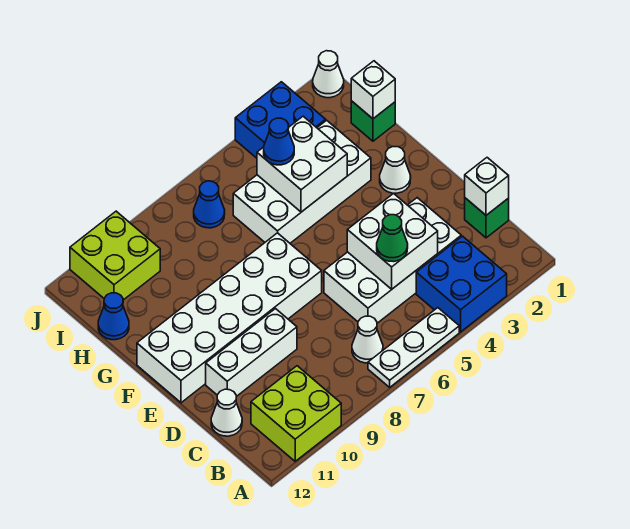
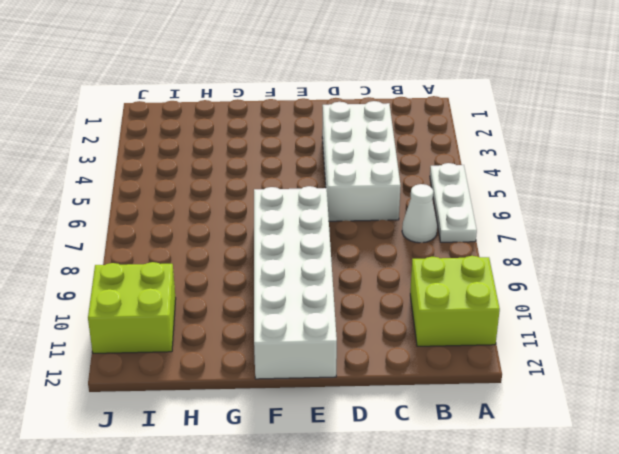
none -> blue 2x2 brick [416,236,507,332]
none -> green 1x1 brick [465,198,509,238]
none -> white 1x1 cone [211,389,242,436]

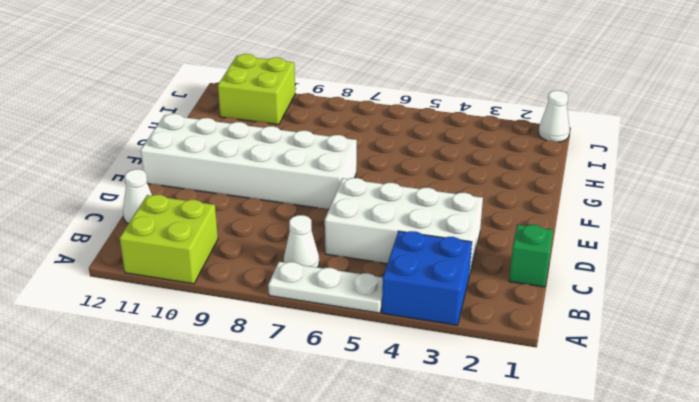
none -> white 1x3 brick [206,309,297,397]
none -> white 1x1 cone [380,147,411,193]
none -> white 2x4 brick [233,120,371,243]

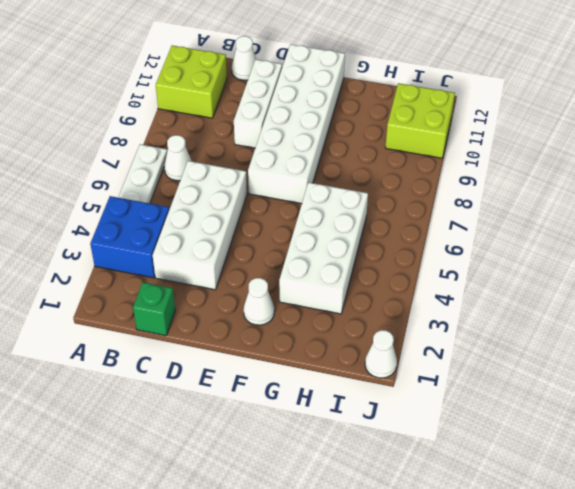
none -> green 1x1 brick [351,101,395,141]
none -> blue 1x1 cone [98,293,129,340]
none -> blue 2x2 brick [235,82,326,158]

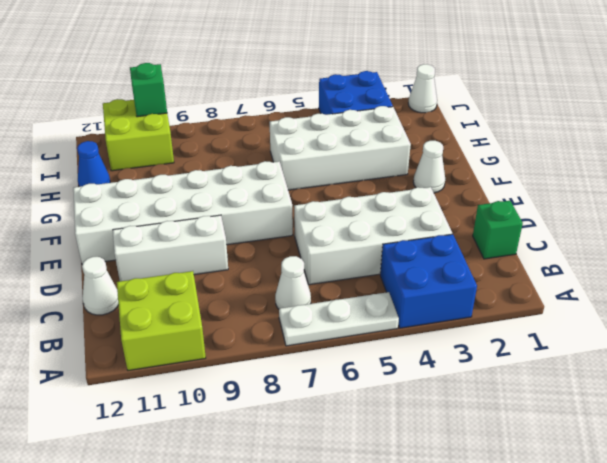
green 1x1 brick [130,63,167,117] -> green 1x1 brick moved to [351,101,395,141]
none -> blue 1x1 cone [194,181,225,228]
none -> white 1x1 brick [465,158,509,215]
none -> white 2x2 brick [347,193,438,289]

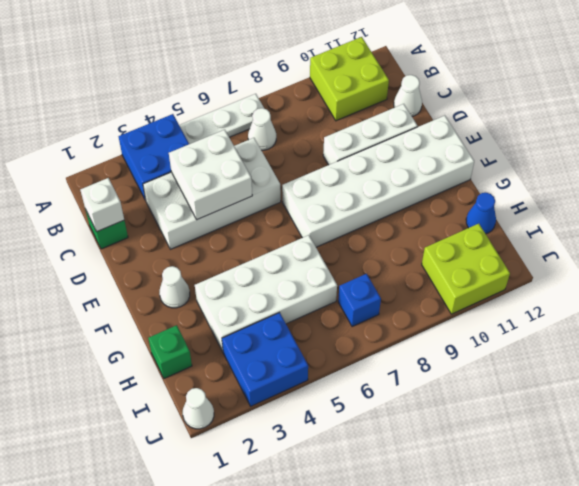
blue 1x1 brick [338,274,381,327] -> blue 1x1 cone [194,181,225,228]
none -> white 2x2 brick [257,116,347,212]
none -> white 1x1 brick [351,61,395,119]
none -> green 1x1 cone [377,215,408,262]

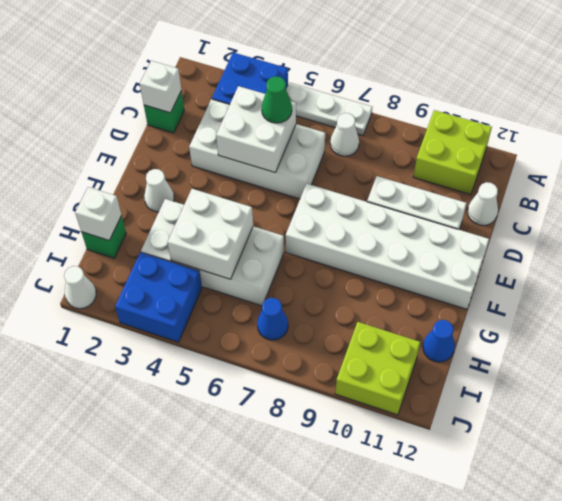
none -> blue 1x1 cone [264,118,294,165]

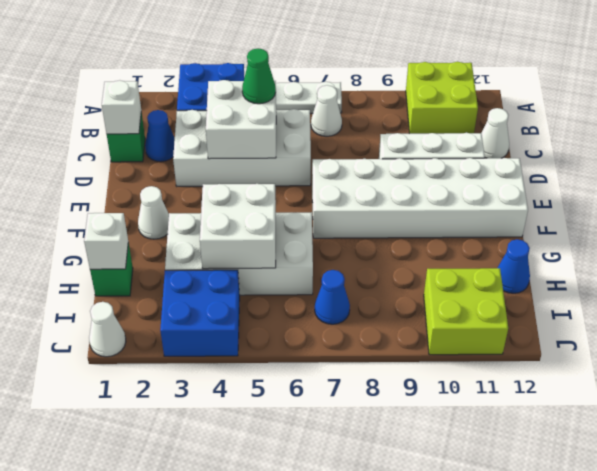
blue 1x1 cone [145,110,175,162] -> blue 1x1 cone moved to [264,118,294,165]

